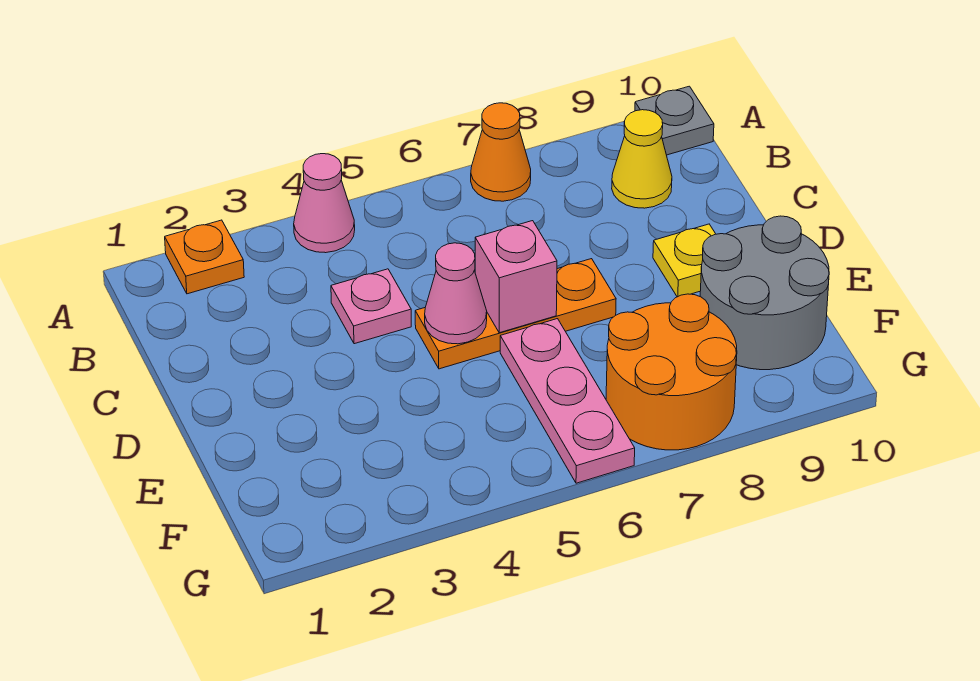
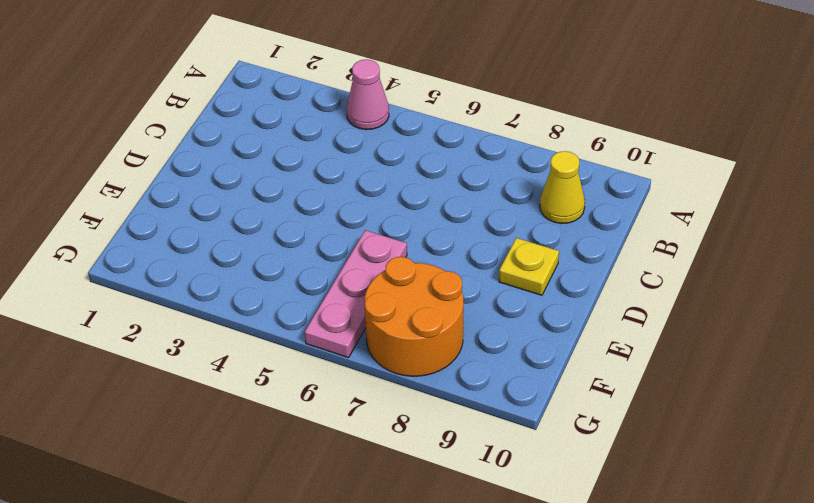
none -> orange 1x1 plate [165,220,244,294]
none -> orange 1x1 cone [471,103,531,201]
none -> grey 1x1 plate [635,86,714,155]

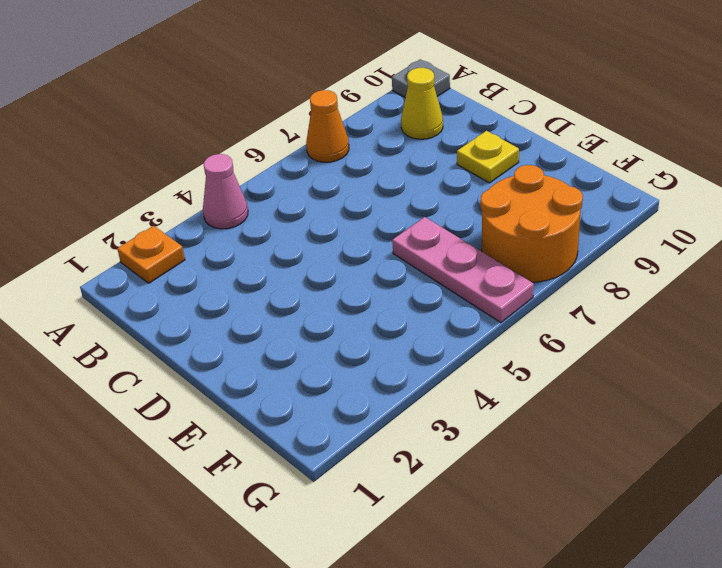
none -> pink 1x1 plate [331,269,411,344]
none -> orange 1x3 plate [415,259,616,369]
none -> grey 2x2 round brick [700,216,829,370]

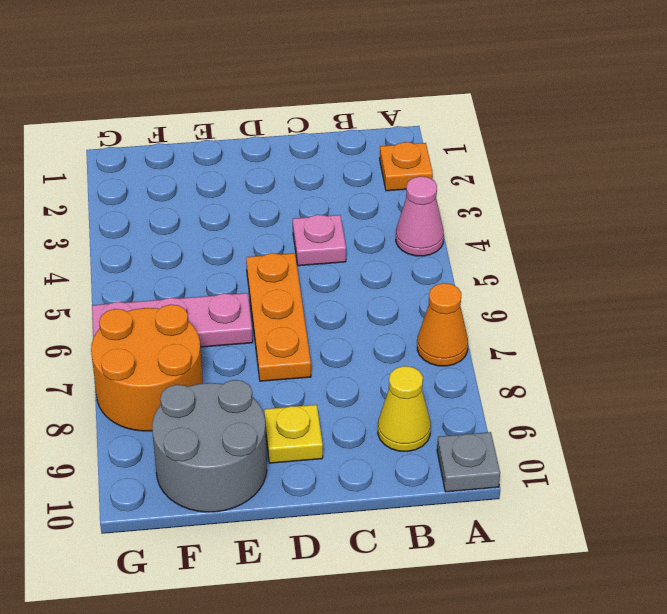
none -> pink 1x1 cone [425,243,487,344]
none -> pink 1x1 brick [475,221,557,333]

